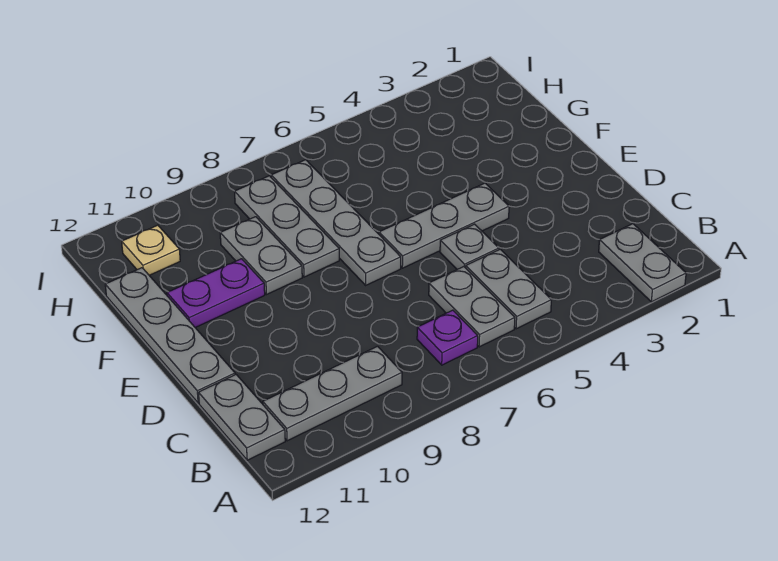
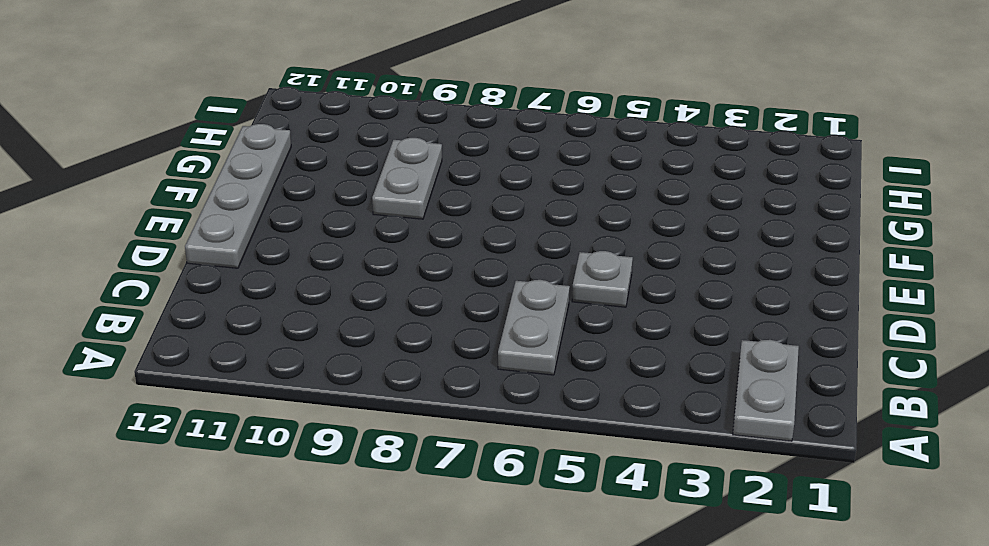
none -> grey 1x2 plate [466,249,551,329]
none -> purple 1x1 plate [417,310,478,365]
none -> grey 1x3 plate [263,346,402,441]

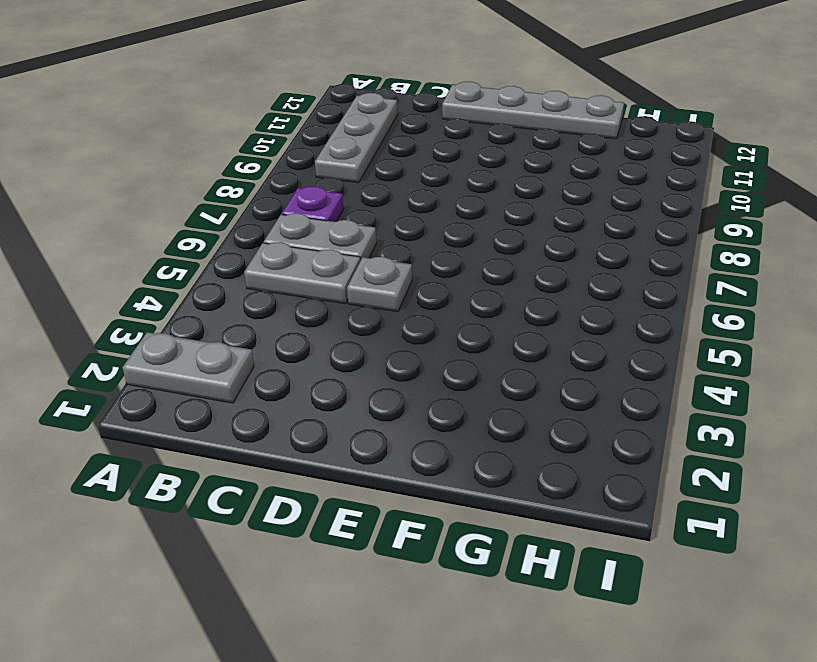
none -> grey 1x2 plate [199,375,285,460]
none -> grey 1x3 plate [379,183,509,268]
none -> grey 1x4 plate [271,160,401,285]

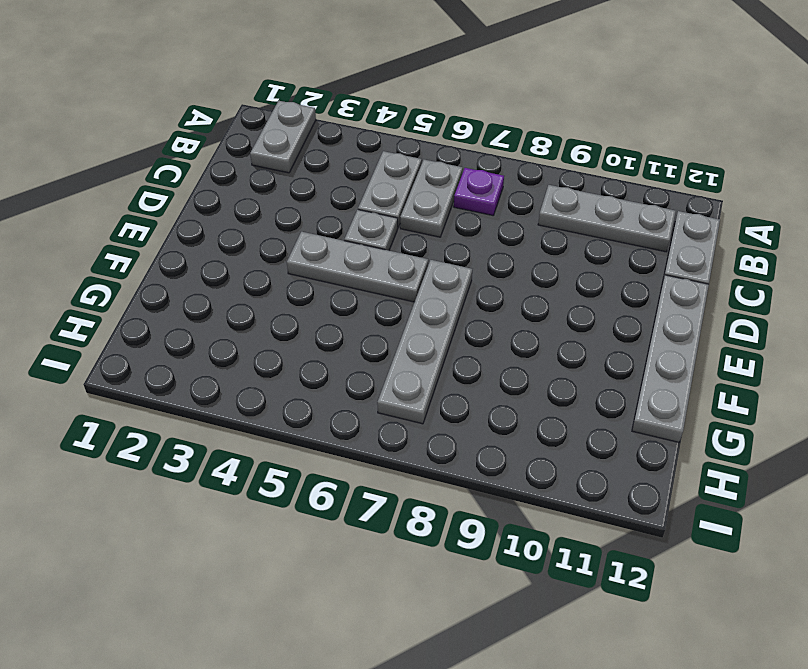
none -> grey 1x3 plate [235,176,339,277]
none -> grey 1x2 plate [220,217,302,294]
none -> purple 1x2 plate [167,259,265,328]

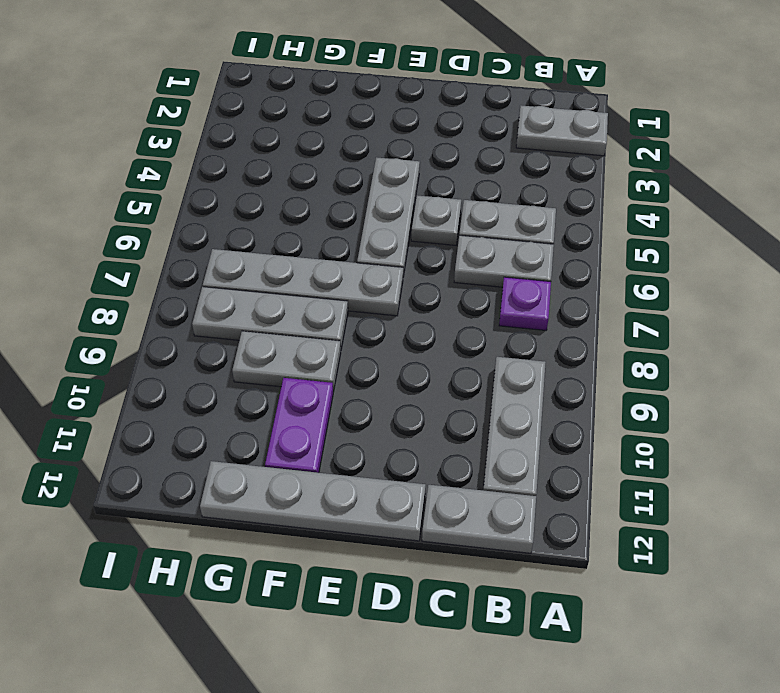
none -> tan 1x1 plate [122,225,180,275]

